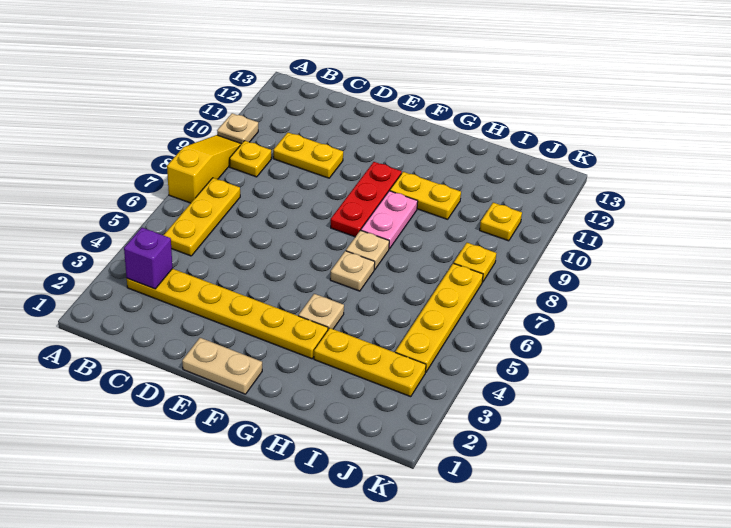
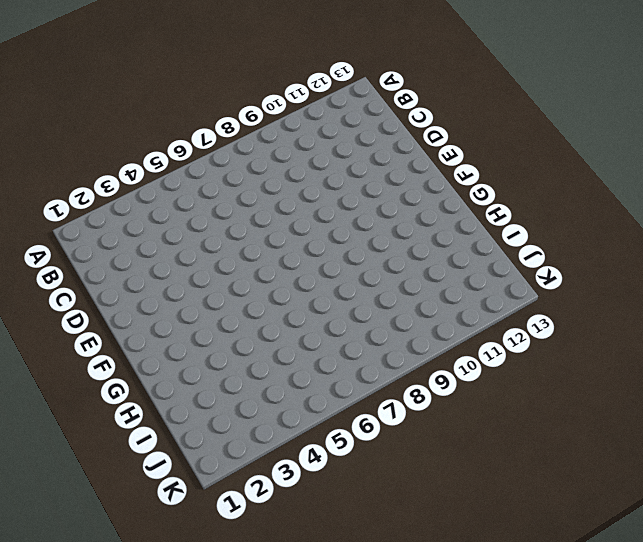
none -> yellow 1x3 slope [167,135,241,203]
none -> tan 1x1 plate [217,113,258,144]
none -> yellow 1x6 plate [127,269,328,359]

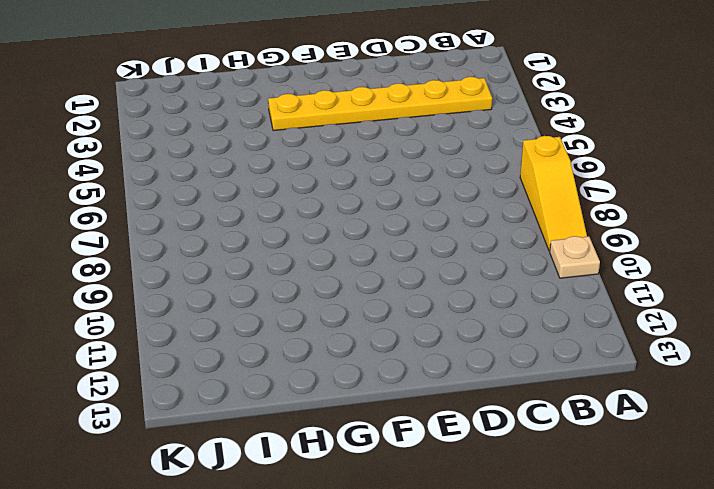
none -> yellow 1x3 plate [164,178,240,256]
none -> yellow 1x1 plate [230,141,271,177]
none -> yellow 1x2 plate [273,133,343,178]

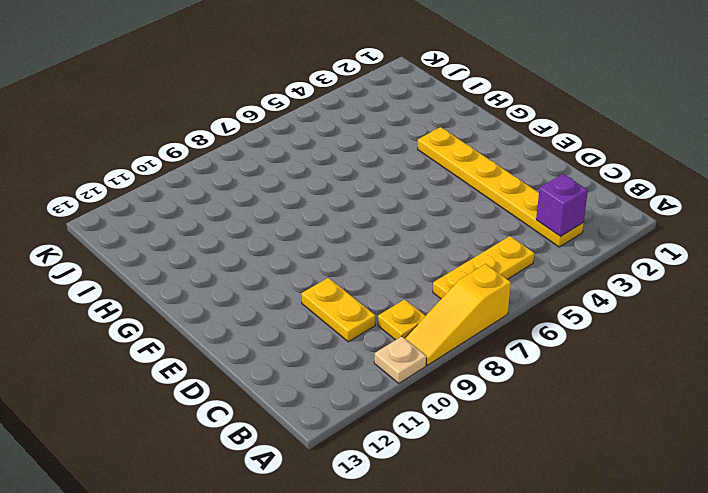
none -> tan 1x2 plate [182,338,262,394]
none -> red 1x3 plate [331,162,402,237]
none -> tan 1x1 plate [299,294,344,329]

